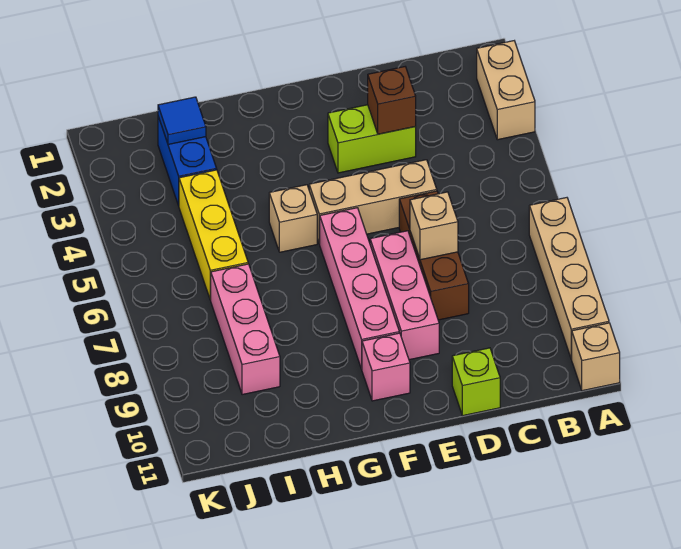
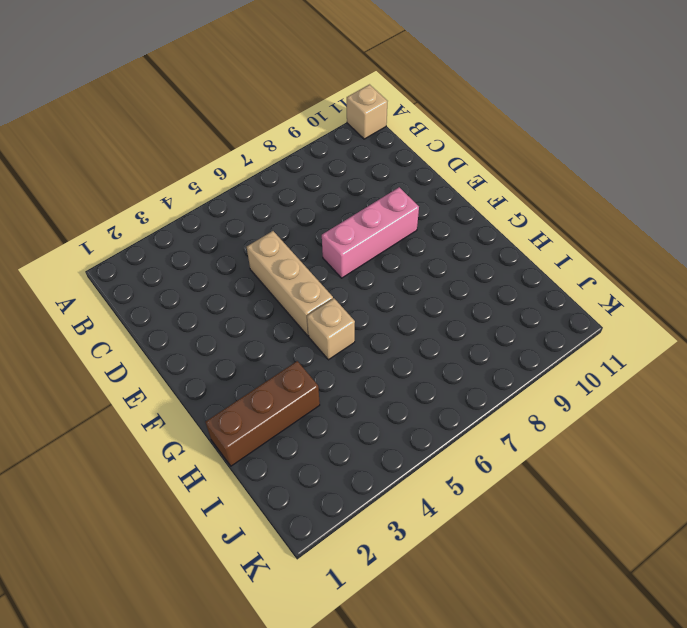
brown 1x3 brick [206,361,320,466] -> brown 1x3 brick moved to [399,191,469,320]
none -> tan 1x2 brick [477,41,535,140]
none -> tan 1x4 brick [529,198,609,359]
none -> lime 1x2 brick [328,105,416,173]

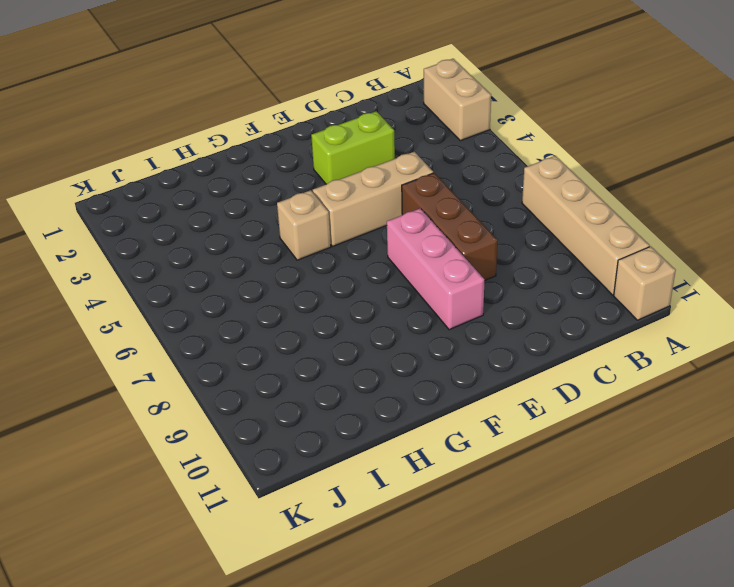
none -> lime 1x1 brick [452,348,500,416]
none -> pink 1x4 brick [320,208,399,369]
none -> pink 1x1 brick [362,333,410,401]

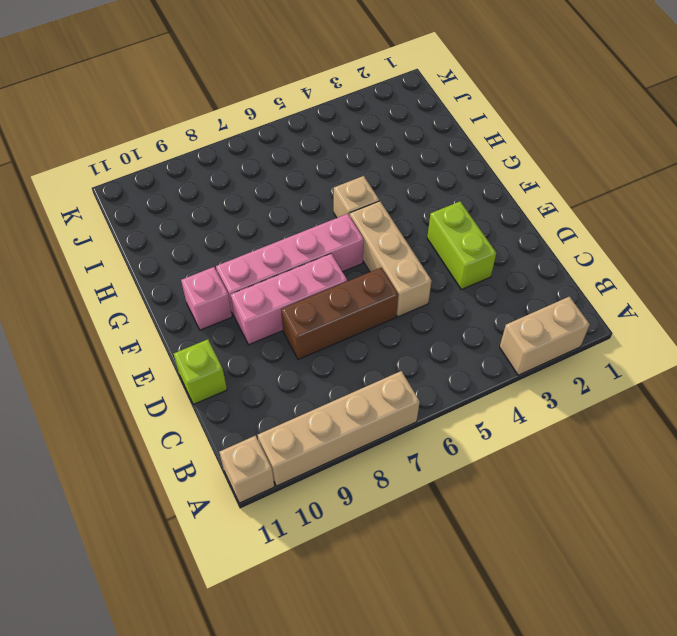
none -> blue 1x2 brick [158,117,217,206]
none -> yellow 1x3 brick [179,170,248,300]
none -> pink 1x3 brick [211,264,280,395]

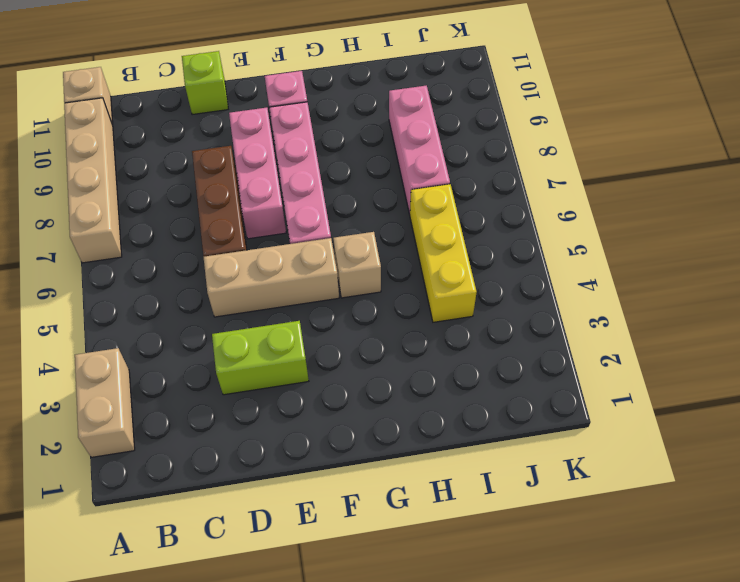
none -> blue 1x2 brick [158,117,217,206]
none -> brown 1x1 brick [368,67,416,134]
none -> tan 1x1 brick [410,192,458,260]

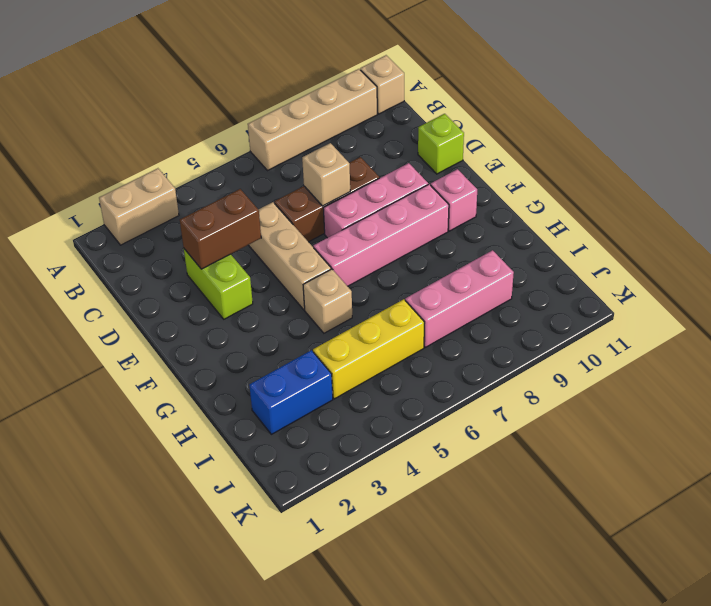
brown 1x2 brick [180,189,261,269] -> brown 1x1 brick [368,67,416,134]
none -> blue 1x1 tile [158,97,206,144]

